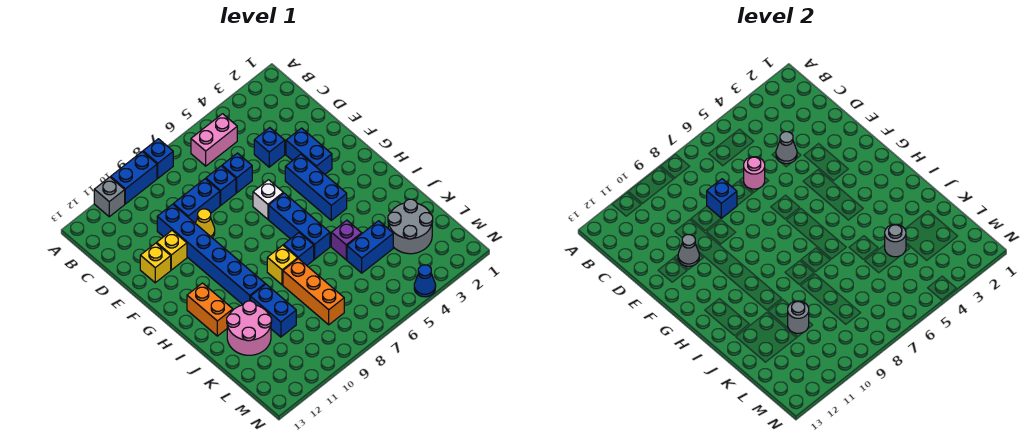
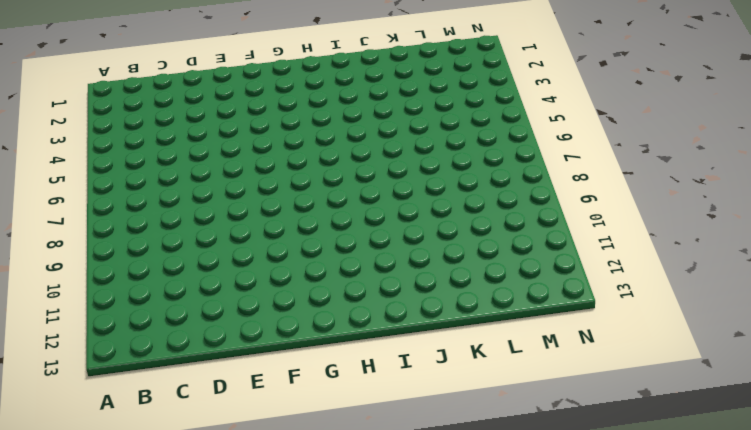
none -> blue 1x1 brick [143,139,173,178]
none -> blue 1x2 brick [111,152,157,204]
none -> grey 1x1 brick [94,177,125,217]
none -> pink 1x2 brick [191,114,237,166]

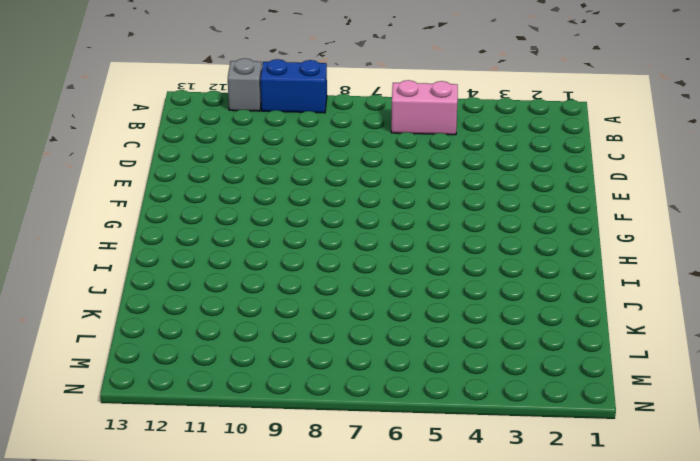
none -> blue 1x1 brick [143,139,173,178]
none -> blue 1x1 brick [254,128,285,167]
none -> blue 1x1 brick [222,153,252,193]
none -> blue 1x1 brick [206,166,236,205]

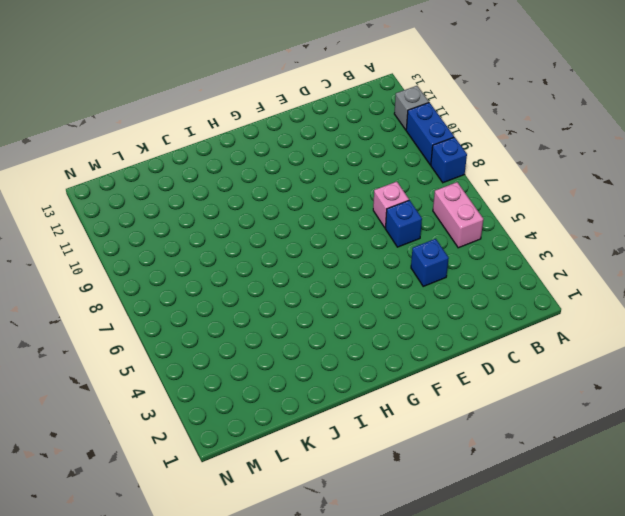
pink 1x1 brick [373,182,409,228] -> blue 1x1 brick [206,166,236,205]
none -> blue 1x2 brick [173,179,220,223]
none -> blue 1x6 brick [157,204,265,304]
none -> blue 1x2 brick [286,128,332,174]
none -> yellow 1x1 cone [195,209,215,237]

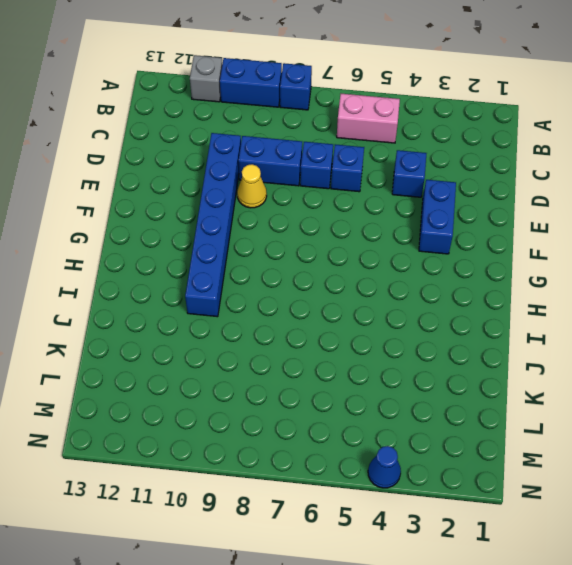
none -> yellow 1x1 brick [157,231,187,270]
none -> yellow 1x1 brick [140,243,171,283]
none -> blue 1x3 brick [285,154,347,220]
none -> white 1x1 brick [253,180,283,219]

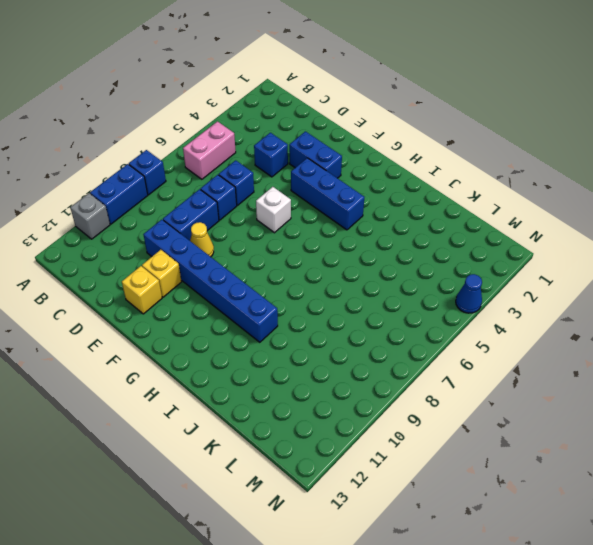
none -> blue 1x3 brick [269,193,330,259]
none -> orange 1x2 brick [187,283,233,336]
none -> blue 1x1 brick [284,233,314,265]
none -> yellow 1x1 brick [267,245,298,285]

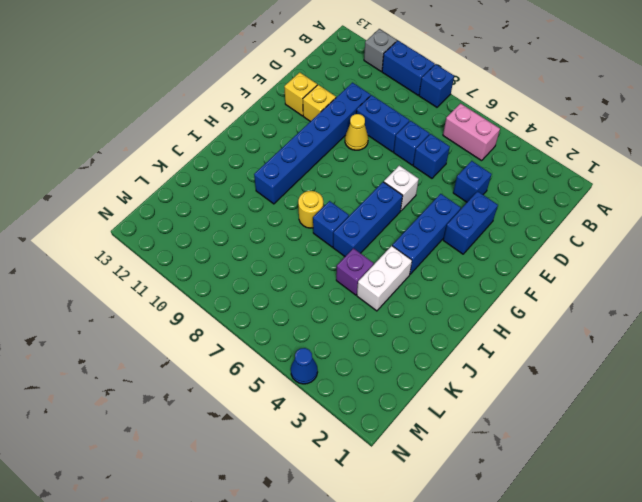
white 1x2 brick [357,246,412,311] -> none
yellow 1x1 round brick [298,191,323,228] -> yellow 1x1 brick [267,245,298,285]
none -> orange 1x2 brick [187,283,233,336]
none -> orange 1x3 brick [283,259,344,325]
none -> blue 1x2 brick [251,284,296,337]
none -> pink 2x2 round brick [227,301,272,355]

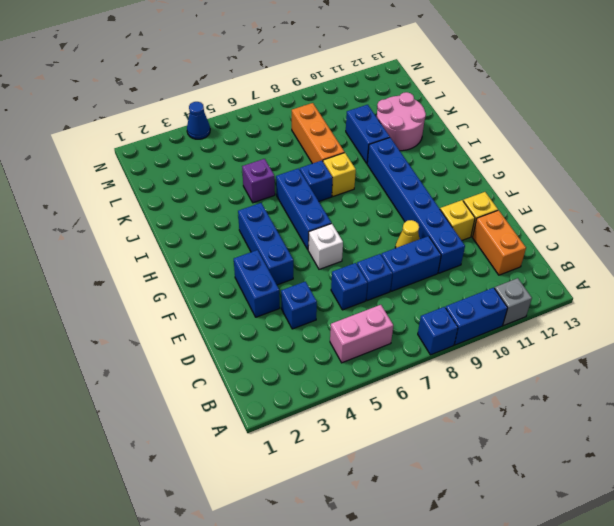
orange 1x2 brick [473,210,526,275] -> orange 1x2 brick moved to [187,283,233,336]
none -> grey 2x2 round brick [388,199,433,254]
none -> blue 1x2 brick [347,221,393,273]
none -> grey 1x1 cone [776,132,797,164]
none -> pink 1x1 round brick [744,157,765,189]

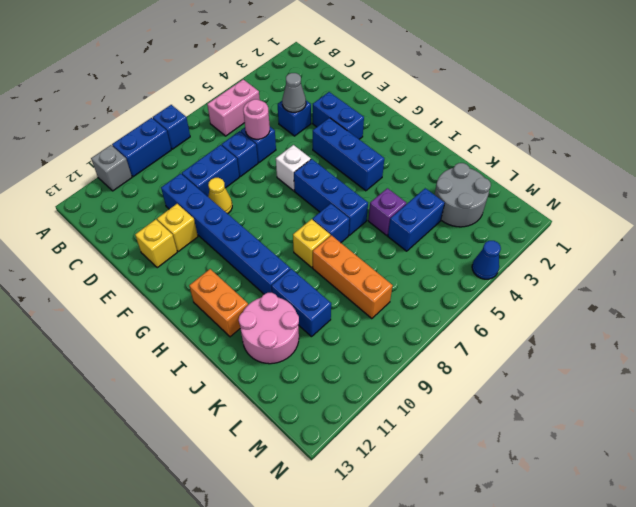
none -> blue 1x1 brick [707,179,737,218]
none -> grey 1x1 cone [678,235,699,266]
none -> grey 1x1 round brick [885,224,906,257]
none -> grey 1x1 round brick [788,301,809,333]

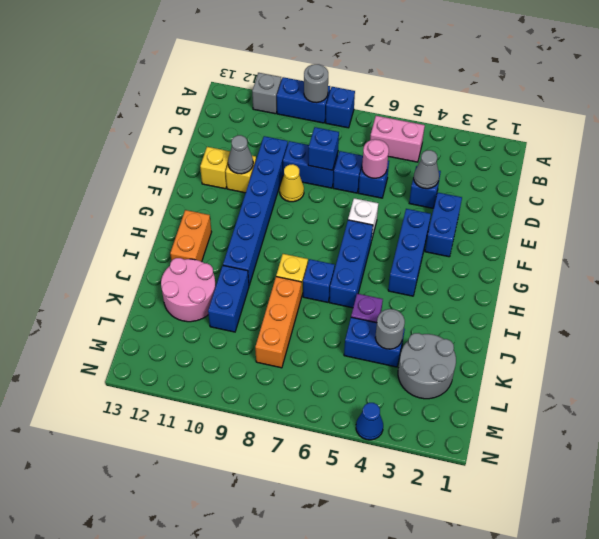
grey 1x1 round brick [304,64,328,103] -> grey 1x1 round brick moved to [788,301,809,333]

